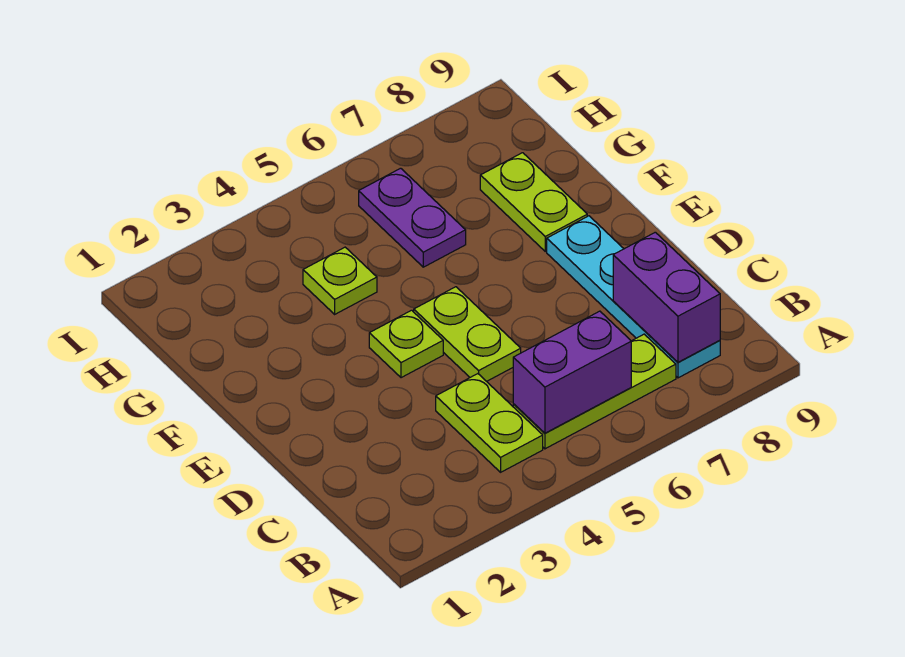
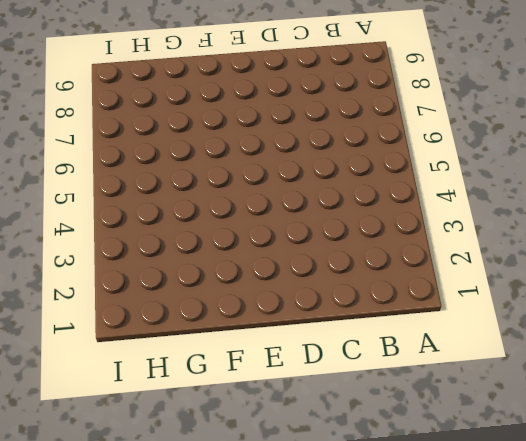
none -> lime 1x2 plate [436,374,543,472]
none -> lime 1x3 plate [513,334,676,449]

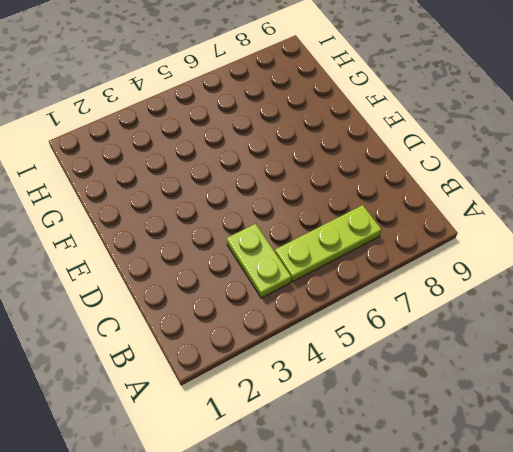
none -> cyan 1x4 plate [547,216,720,378]
none -> lime 1x2 plate [414,287,521,381]

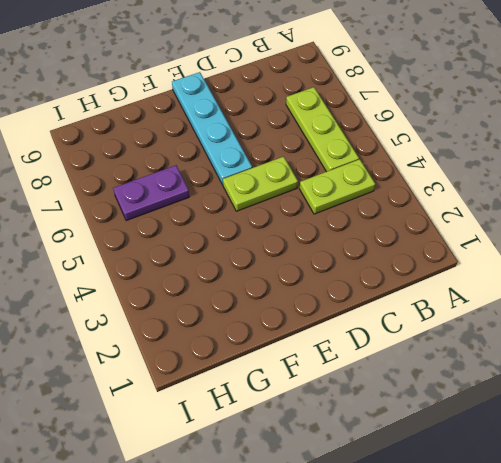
cyan 1x4 plate [172,72,252,185] -> cyan 1x4 plate turned to [547,216,720,378]
none -> lime 1x1 plate [369,310,443,378]
none -> lime 1x2 plate [480,153,587,251]

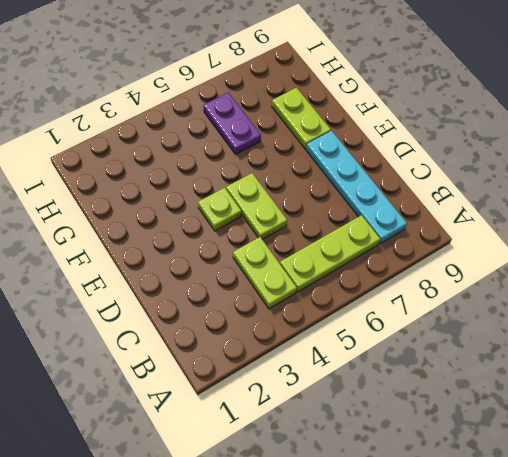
none -> lime 1x1 plate [303,247,377,314]
none -> purple 1x2 brick [513,311,631,433]

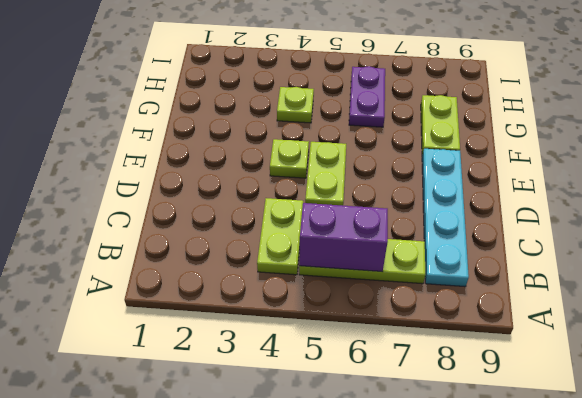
none -> purple 1x2 brick [613,232,720,362]

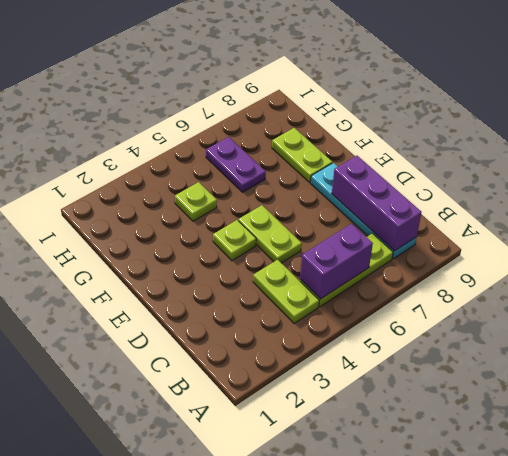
purple 1x3 brick [332,156,422,251] -> purple 1x2 brick [613,232,720,362]

